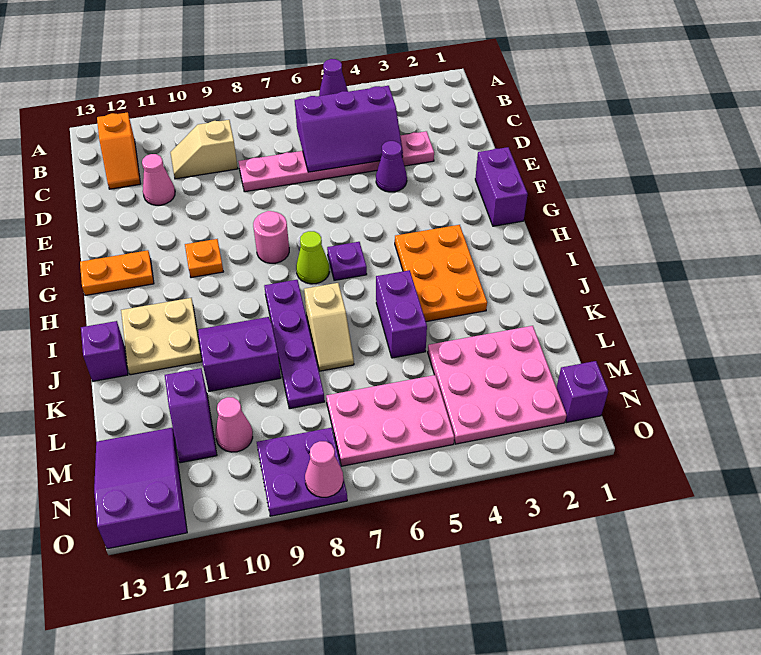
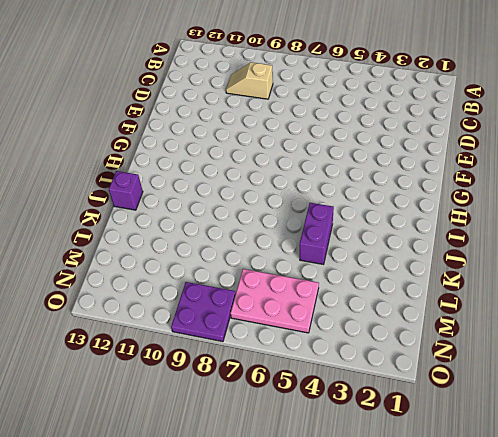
none -> purple 1x1 cone [319,59,348,96]
none -> orange 1x2 slope [97,112,140,189]
none -> pink 1x6 plate [238,131,434,192]

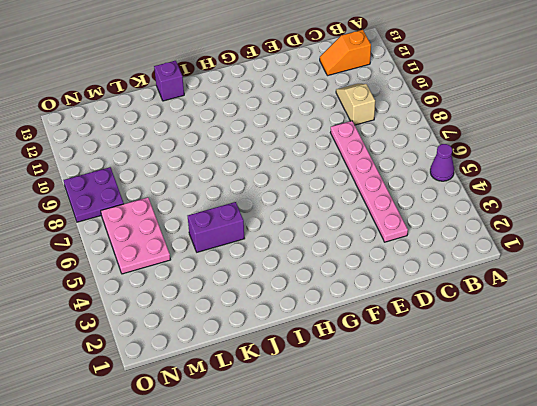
none -> pink 1x1 cone [142,154,175,205]
none -> purple 1x1 cone [376,141,407,192]
none -> purple 1x2 brick [475,147,528,226]

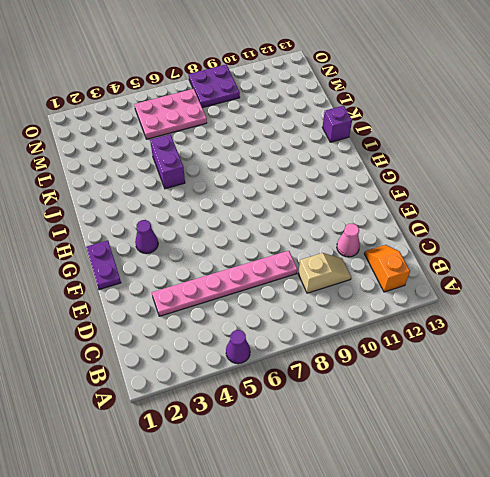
purple 1x2 plate [86,240,121,290] -> purple 1x2 brick [475,147,528,226]
purple 1x1 cone [135,220,158,253] -> purple 1x1 cone moved to [376,141,407,192]
none -> pink 1x1 round brick [253,211,289,263]
none -> orange 1x1 plate [185,239,223,278]
none -> orange 1x2 plate [80,250,154,296]

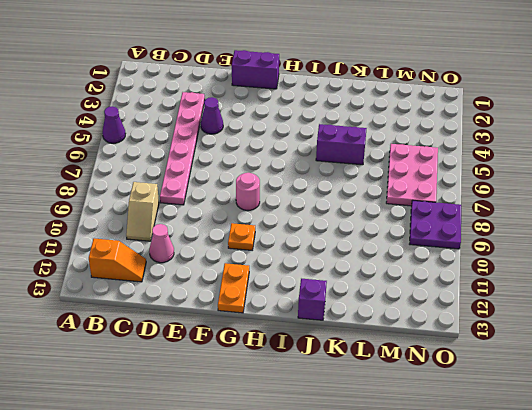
none -> orange 2x3 plate [395,225,487,322]
none -> purple 1x1 plate [327,242,367,280]
none -> lime 1x1 cone [296,231,329,284]

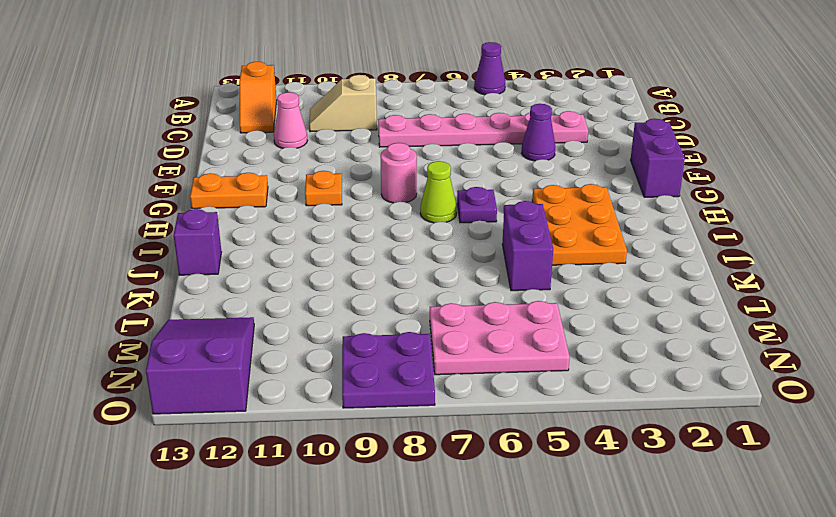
none -> purple 1x4 plate [264,280,325,409]
none -> tan 2x2 plate [121,298,202,375]
none -> tan 1x2 slope [304,283,354,371]

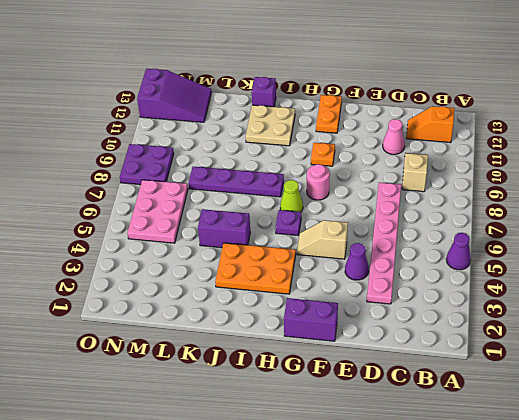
tan 1x2 slope [297,220,348,259] -> tan 1x2 slope moved to [304,283,354,371]
none -> purple 2x2 slope [198,317,281,391]
none -> pink 3x3 plate [428,326,567,444]
none -> purple 1x2 slope [165,368,217,463]

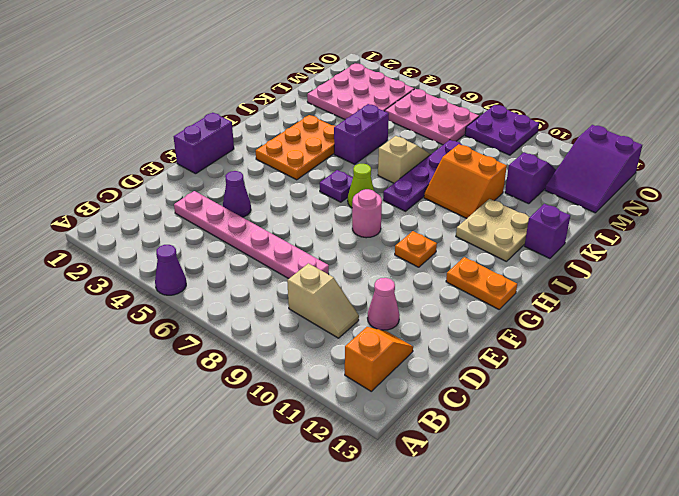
orange 2x2 slope [424,144,507,218] -> purple 2x2 slope [198,317,281,391]
none -> pink 1x1 cone [215,397,253,452]
none -> purple 1x1 brick [556,361,608,422]
none -> purple 2x3 slope [295,86,403,172]

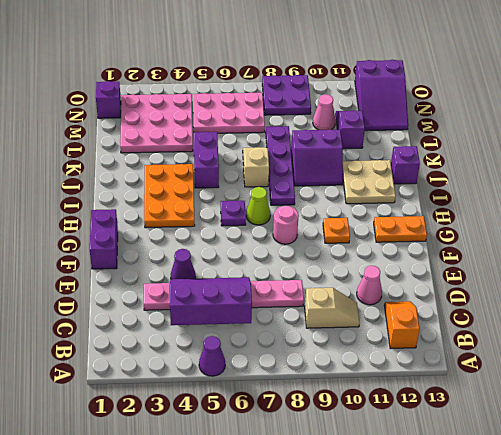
none -> pink 1x1 cone [305,441,343,497]

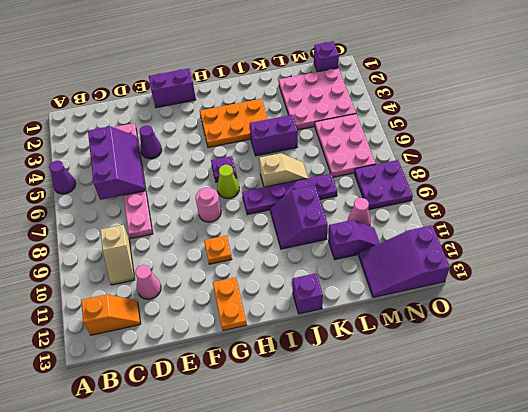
none -> tan 2x2 plate [121,298,202,375]
none -> pink 1x1 cone [305,441,343,497]

